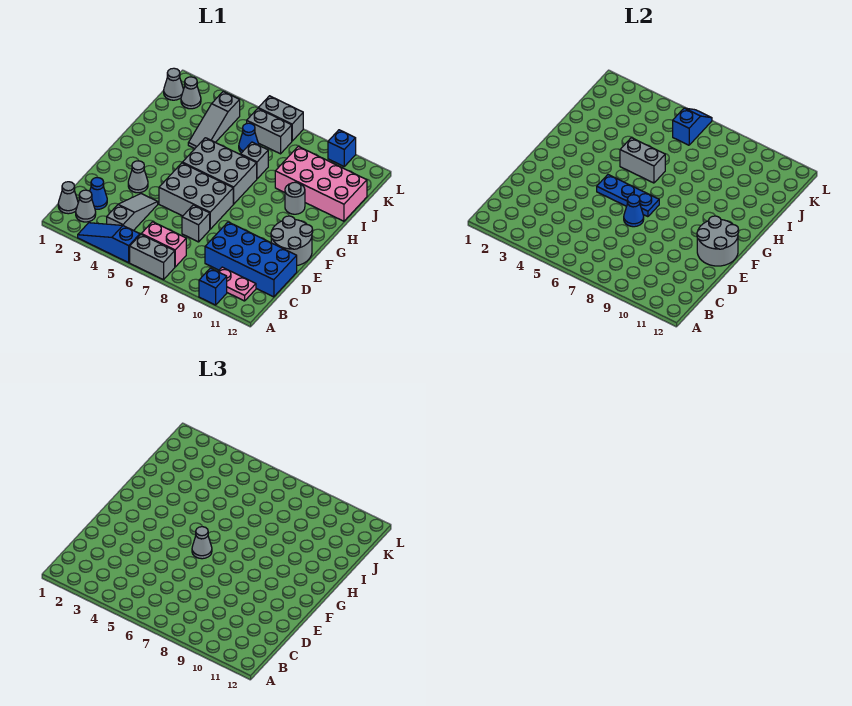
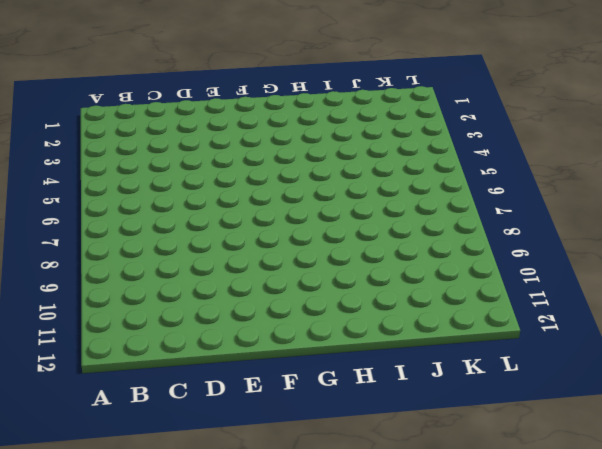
none -> blue 1x3 slope [78,223,140,263]
none -> grey 1x2 brick [130,234,175,280]
none -> blue 1x1 brick [199,268,227,305]
none -> grey 1x1 cone [58,182,78,214]

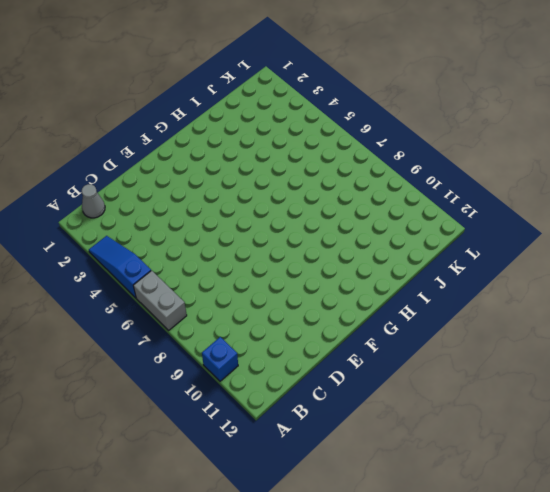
none -> grey 1x1 cone [76,190,96,222]
none -> grey 1x3 slope [107,194,158,231]
none -> pink 1x2 brick [141,222,186,267]
none -> pink 1x2 plate [218,267,256,301]

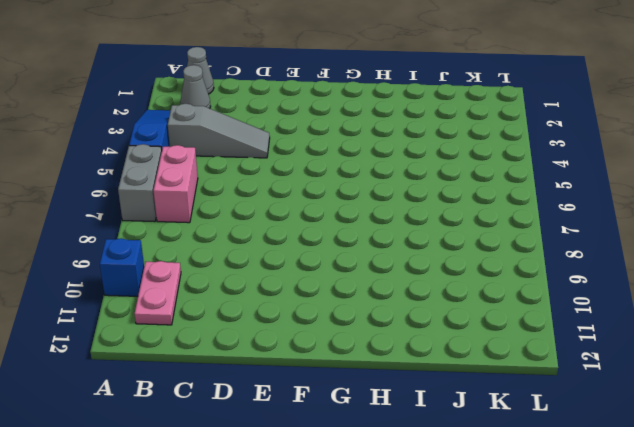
none -> blue 1x1 cone [90,178,107,209]
none -> blue 2x4 brick [205,222,297,297]
none -> grey 1x1 brick [182,205,210,242]
none -> grey 1x1 cone [128,161,148,193]

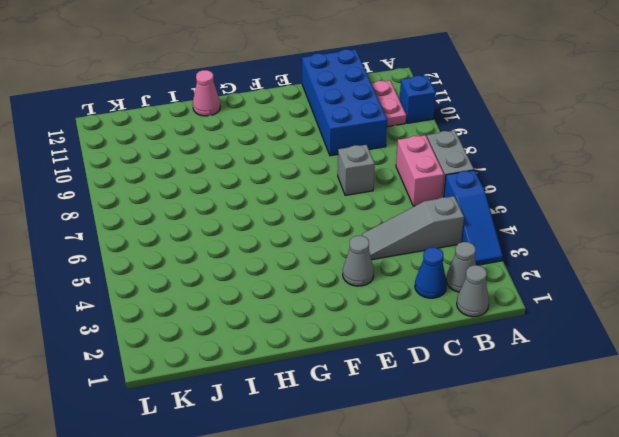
pink 1x1 cone [193,70,220,116] -> none
none -> grey 2x3 brick [159,163,233,229]
none -> grey 2x2 round brick [271,216,313,265]
none -> grey 2x3 brick [182,138,257,204]
none -> grey 1x1 round brick [285,182,305,214]

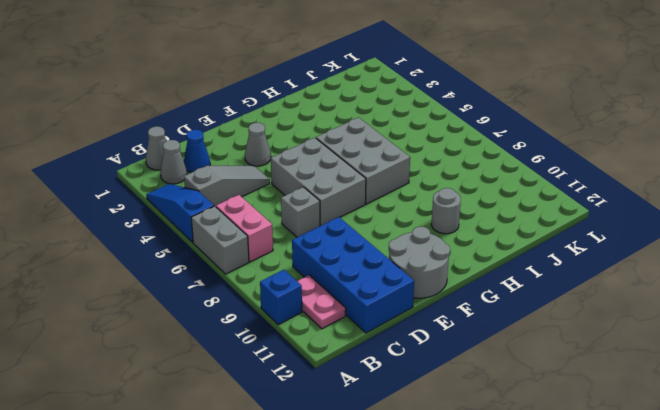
none -> grey 1x3 slope [188,92,240,149]
none -> grey 1x1 brick [241,142,268,179]
none -> pink 2x4 brick [275,146,367,221]
none -> blue 1x1 cone [239,123,259,153]

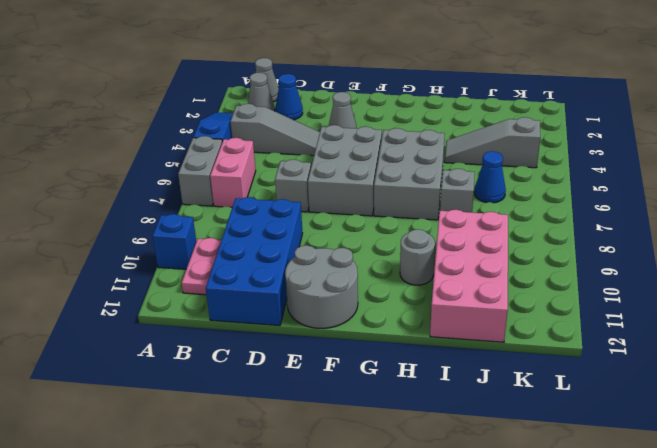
none -> grey 1x1 cone [164,68,184,100]
none -> grey 1x1 cone [181,77,201,109]
none -> grey 1x2 brick [247,109,292,154]
none -> grey 1x2 brick [258,96,303,141]

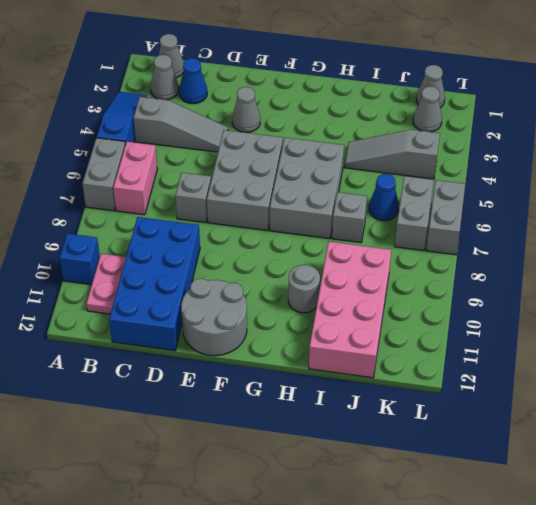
none -> blue 1x1 brick [328,130,356,166]
none -> blue 1x1 cone [624,195,644,227]
none -> grey 2x2 round brick [697,216,739,266]
none -> blue 1x3 plate [597,175,659,217]

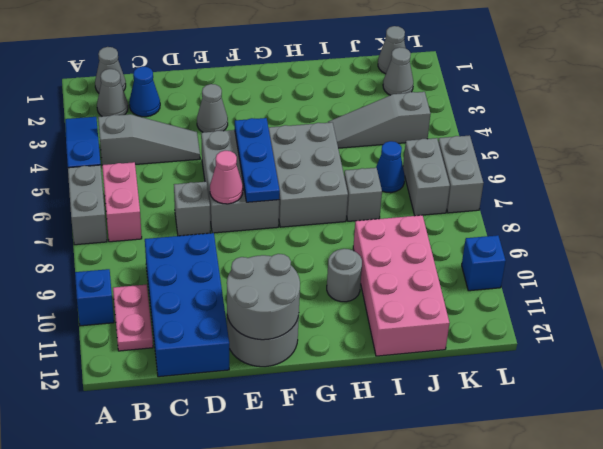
pink 1x1 cone [210,151,243,204] -> blue 1x1 cone [624,195,644,227]
none -> grey 1x2 brick [620,138,665,183]
none -> blue 1x2 slope [673,108,712,145]
none -> grey 1x1 cone [192,527,212,559]

